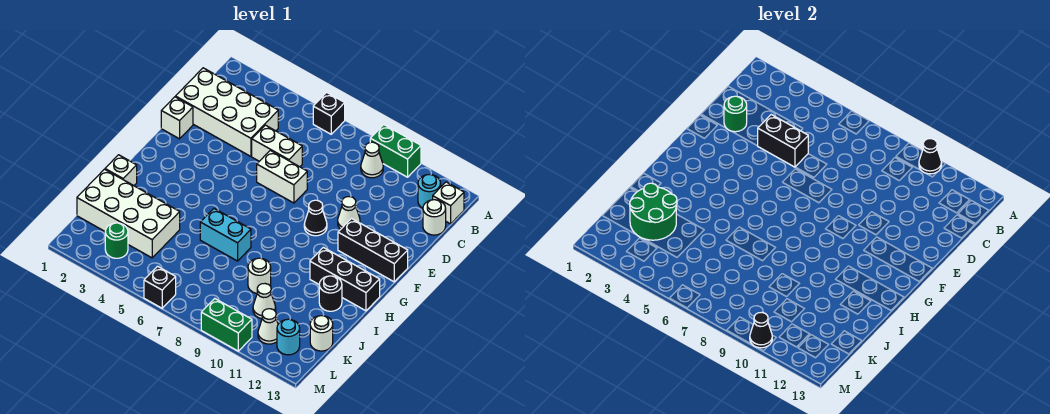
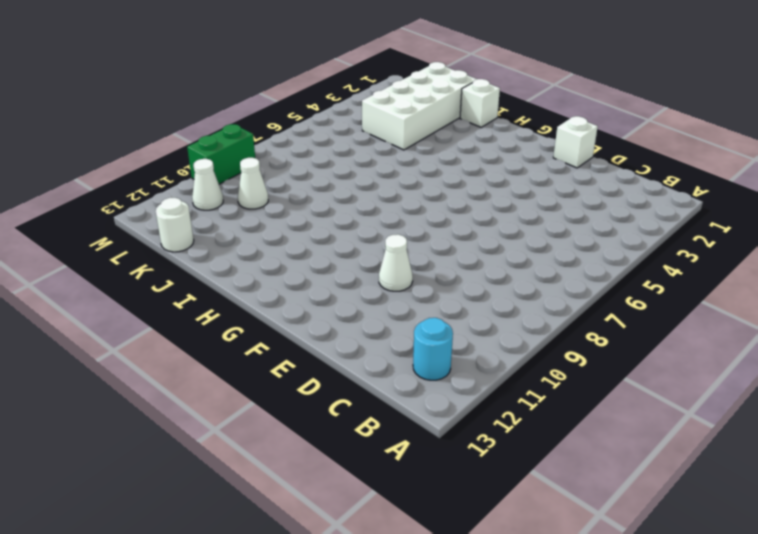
none -> black 1x1 brick [313,92,345,134]
none -> green 1x2 brick [370,125,421,177]
none -> white 1x1 cone [361,142,383,178]
none -> white 1x1 brick [433,182,464,224]

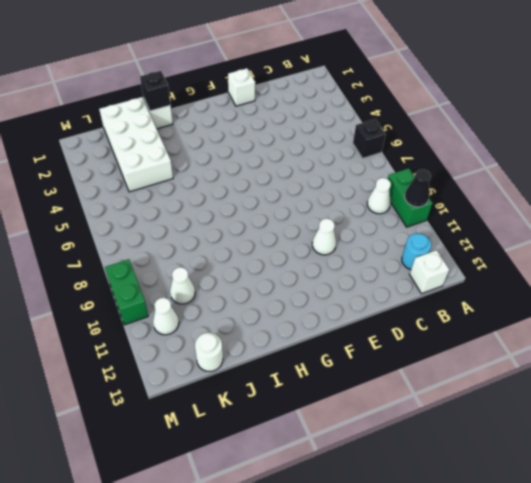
black 1x1 brick [140,71,171,111] -> black 1x1 brick moved to [144,266,176,308]
none -> white 2x4 brick [176,68,278,156]
none -> white 1x1 round brick [423,200,446,235]
none -> white 1x2 brick [252,125,302,167]
none -> white 1x2 brick [257,150,307,203]

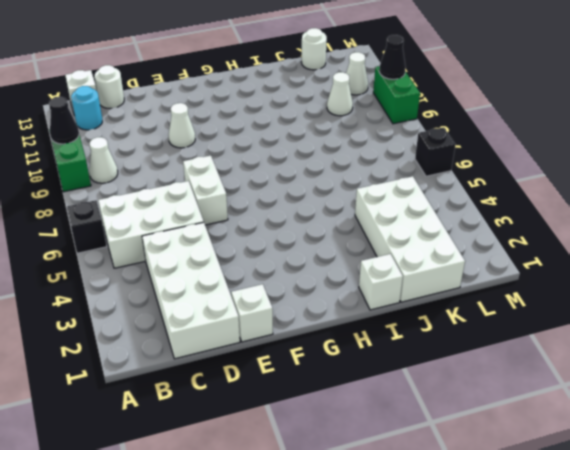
white 2x3 brick [98,181,204,268] -> white 1x2 brick [252,125,302,167]
none -> black 1x1 cone [304,200,327,236]
none -> black 1x3 brick [338,219,408,282]
none -> black 1x3 brick [310,247,380,311]
none -> cyan 1x2 brick [200,209,251,261]

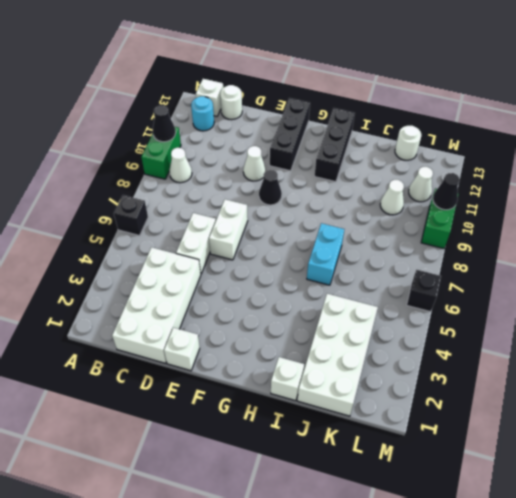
none -> black 1x1 round brick [319,276,342,311]
none -> white 1x1 round brick [248,258,271,293]
none -> green 1x1 round brick [105,223,128,258]
none -> cyan 1x1 round brick [277,319,300,355]

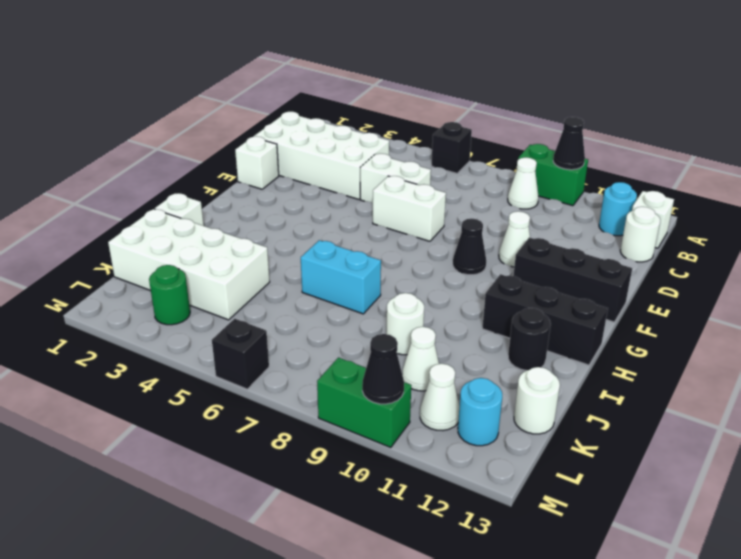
none -> green 1x1 round brick [724,96,747,132]
none -> black 1x2 brick [758,115,808,167]
none -> green 2x2 round brick [630,183,677,240]

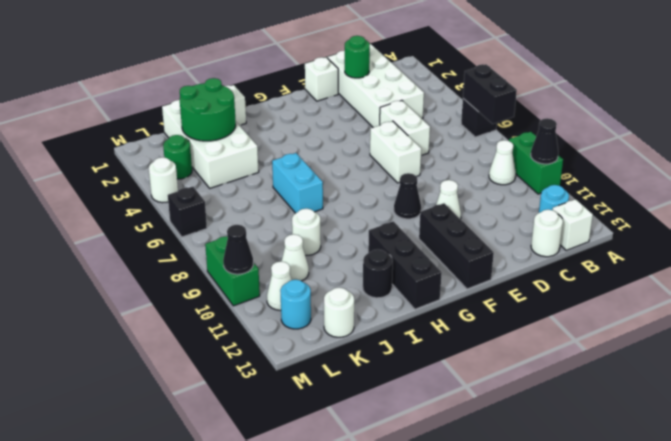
black 1x2 brick [463,64,517,124] -> black 1x2 brick moved to [758,115,808,167]
white 1x1 round brick [149,157,178,203] -> none

